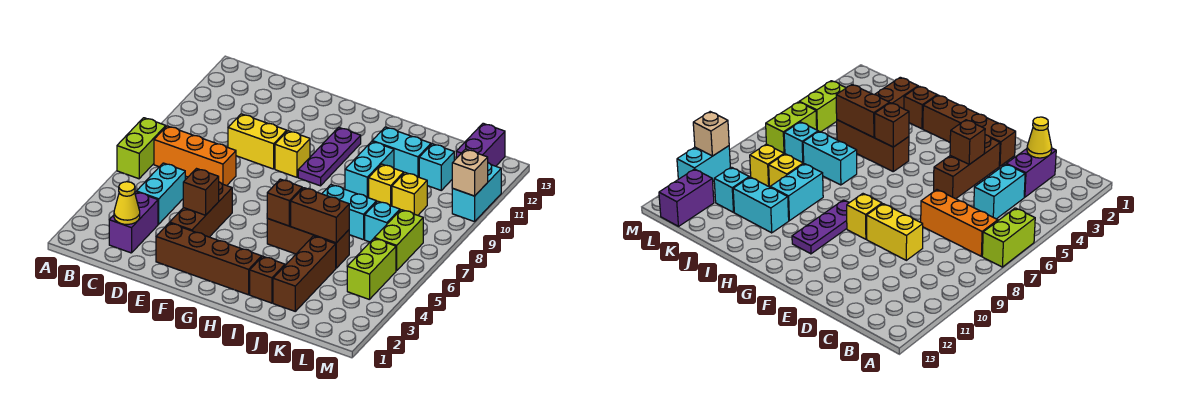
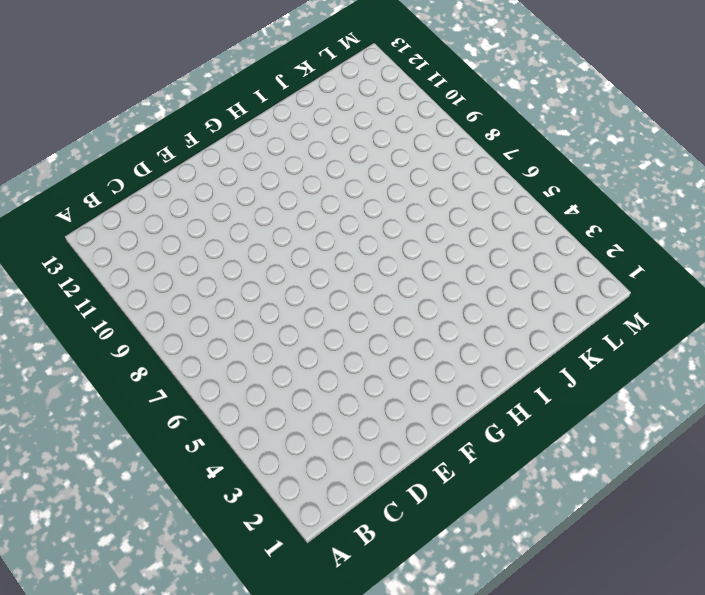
none -> lime 1x2 brick [117,118,166,179]
none -> orange 1x3 brick [154,126,236,186]
none -> purple 1x2 brick [109,192,158,253]

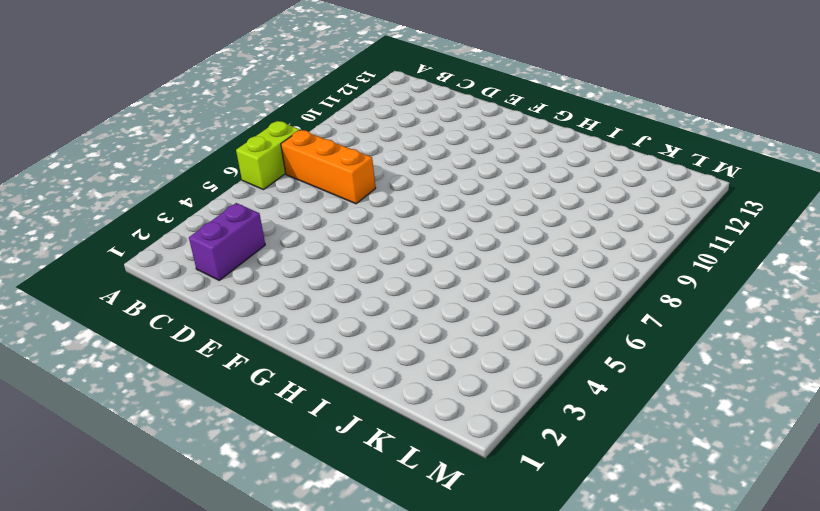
none -> cyan 1x2 brick [137,163,185,224]
none -> yellow 1x2 brick [228,114,287,169]
none -> brown 1x4 brick [156,223,262,295]

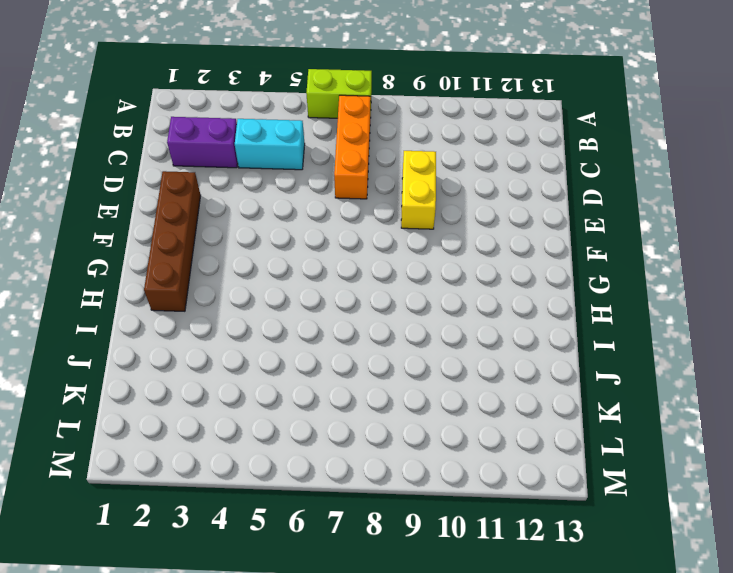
none -> brown 1x3 brick [170,182,232,237]
none -> yellow 1x1 brick [275,131,310,177]
none -> purple 1x3 plate [298,127,361,186]

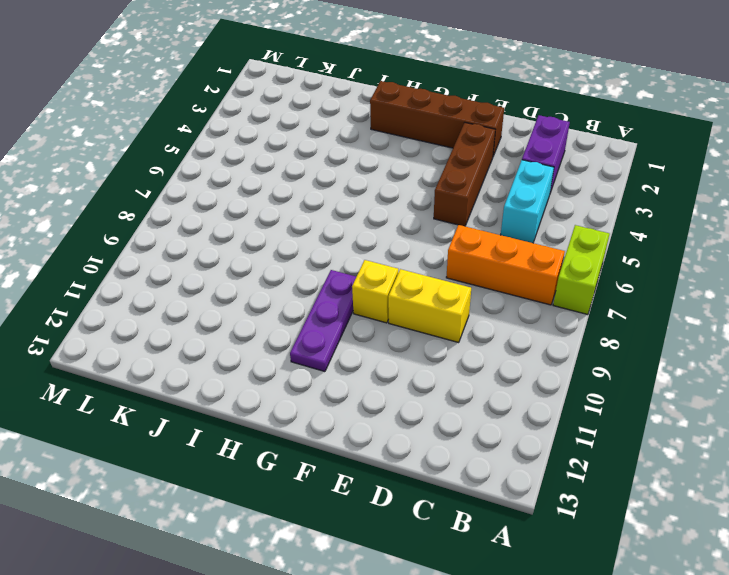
none -> brown 1x3 brick [267,218,349,268]
none -> brown 1x1 brick [250,256,285,303]
none -> cyan 1x2 brick [322,184,377,240]

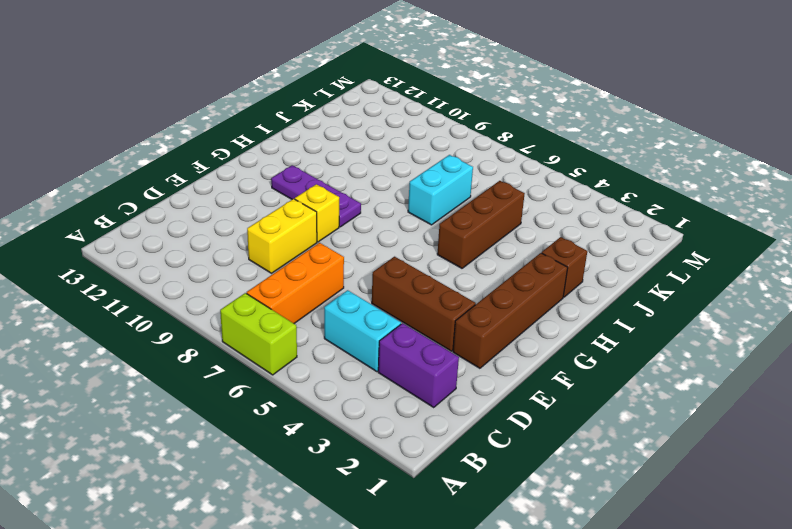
none -> cyan 1x2 brick [345,142,394,198]
none -> cyan 1x2 brick [372,127,431,177]
none -> brown 1x3 brick [273,236,336,311]

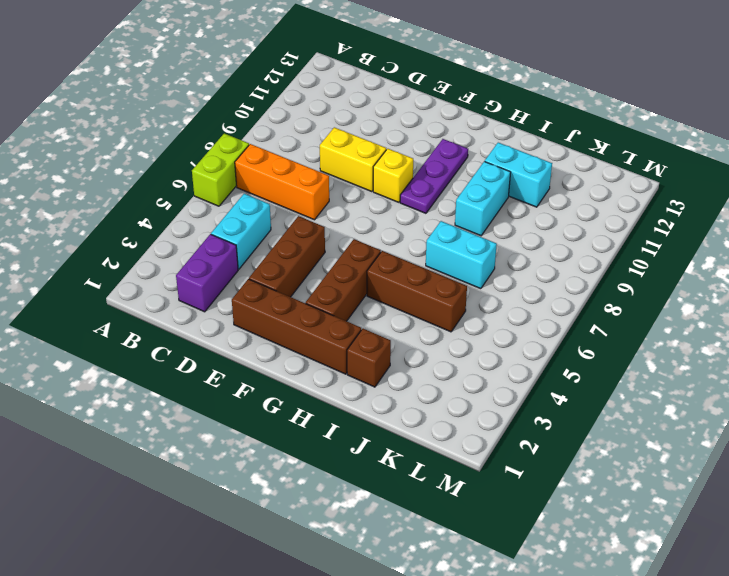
brown 1x3 brick [306,239,381,321] -> brown 1x3 brick moved to [273,236,336,311]
none -> yellow 1x1 brick [369,164,404,206]
none -> cyan 1x1 brick [365,201,400,242]
none -> yellow 1x1 brick [392,173,427,215]

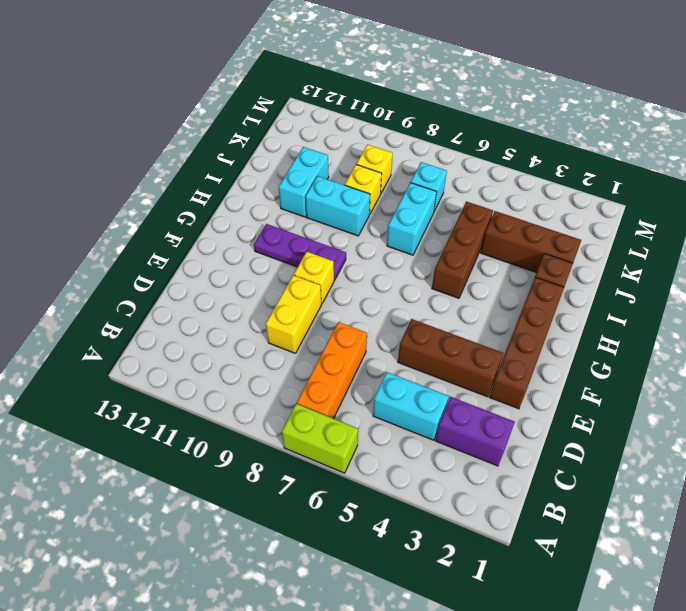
none -> cyan 1x1 brick [419,144,454,190]
none -> lime 1x2 brick [347,238,396,300]
none -> lime 1x2 brick [375,210,423,271]

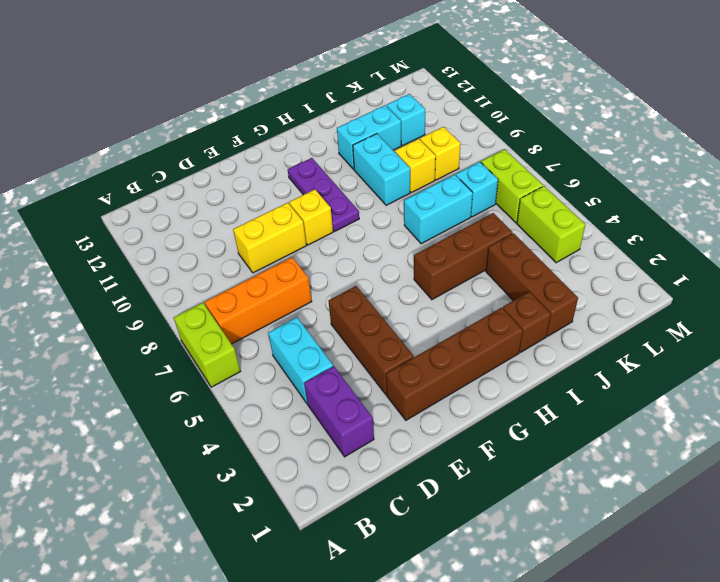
none -> purple 1x2 brick [456,123,505,166]
none -> cyan 1x2 brick [452,163,501,222]
none -> yellow 1x1 cone [114,182,140,224]

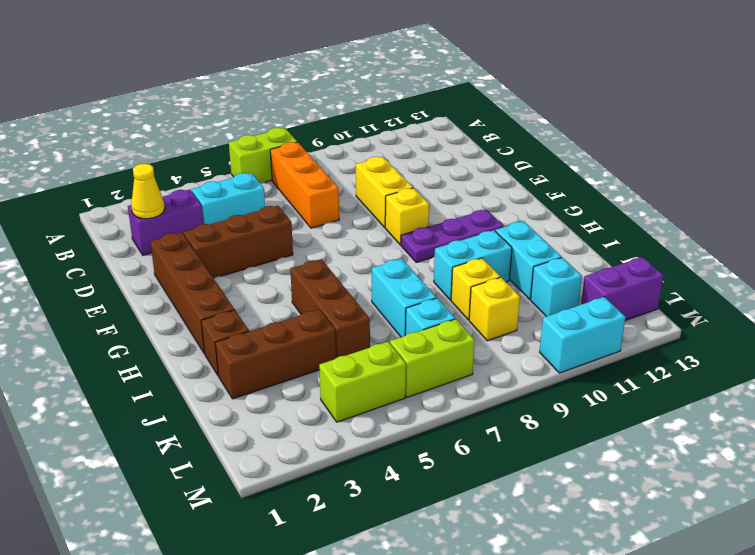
none -> brown 1x1 brick [183,169,219,215]
none -> brown 1x1 brick [267,179,302,226]
none -> brown 1x2 brick [291,188,349,243]

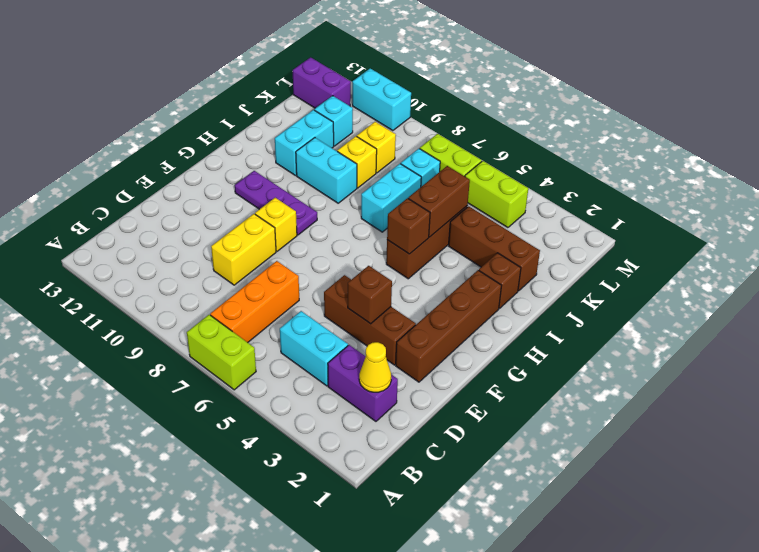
none -> tan 1x1 brick [452,149,488,196]

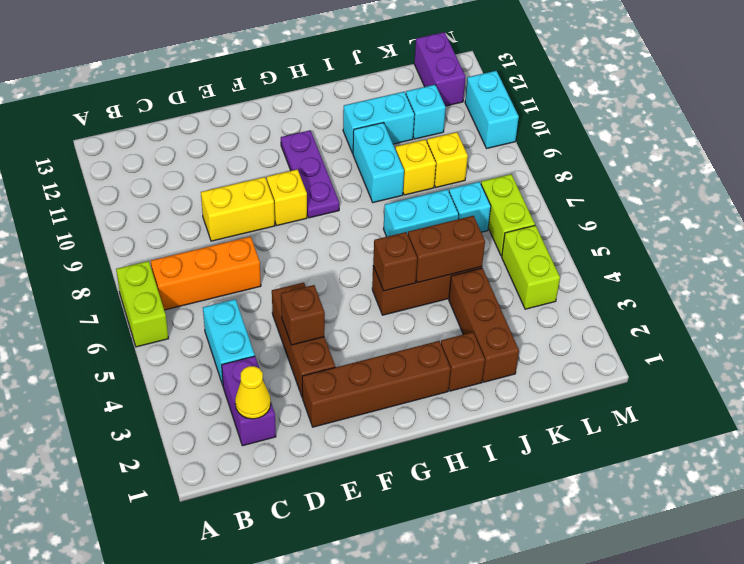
none -> tan 1x1 brick [452,149,488,196]

